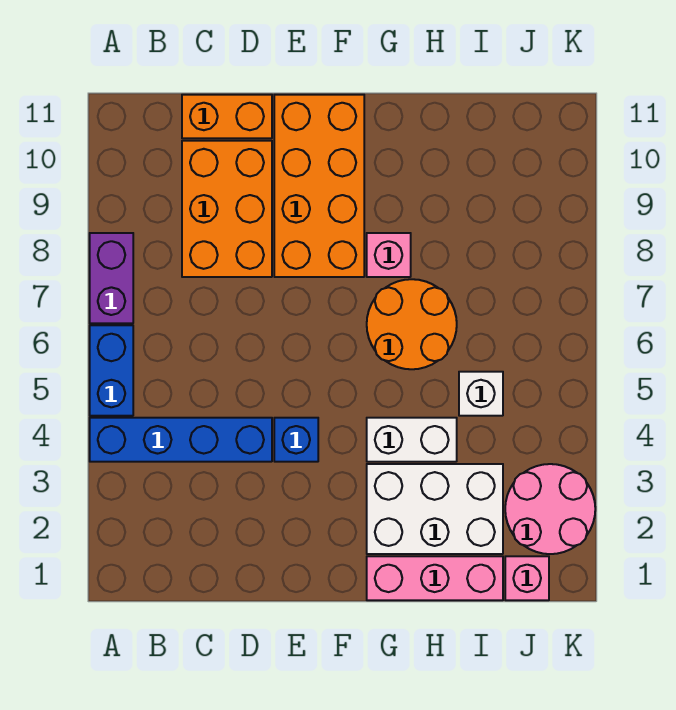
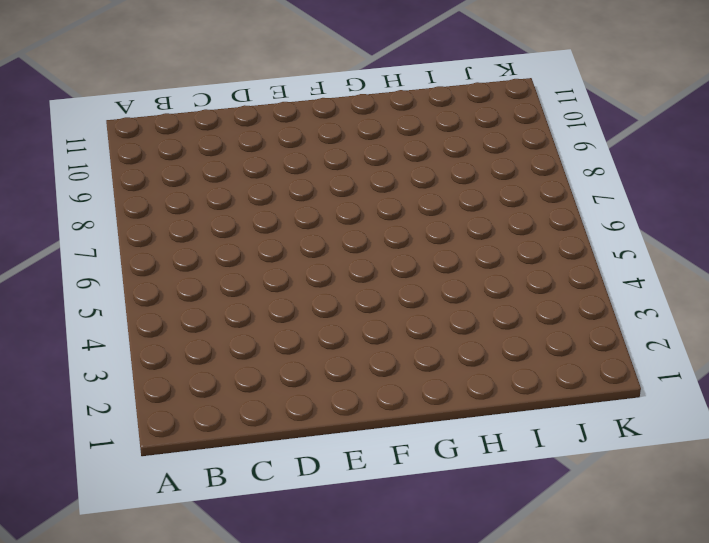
none -> blue 1x4 brick [90,418,272,462]
none -> blue 1x2 brick [90,325,133,416]
none -> purple 1x2 brick [90,233,133,323]

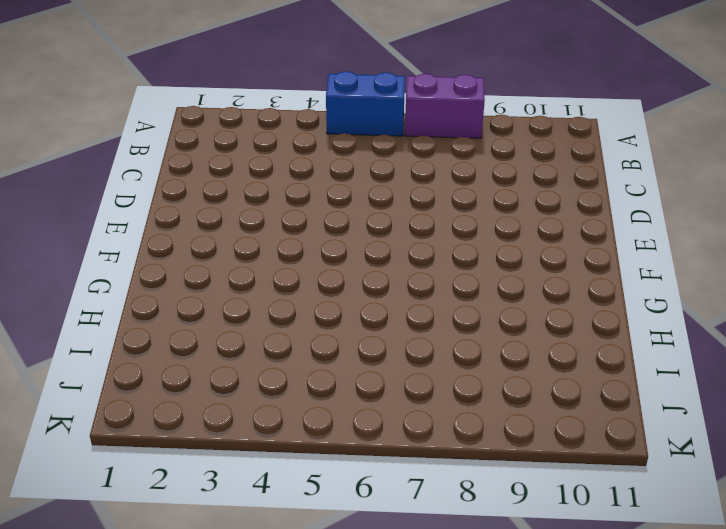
none -> blue 1x4 brick [90,418,272,462]
none -> orange 2x3 brick [182,141,272,277]
none -> orange 1x2 brick [182,95,272,138]

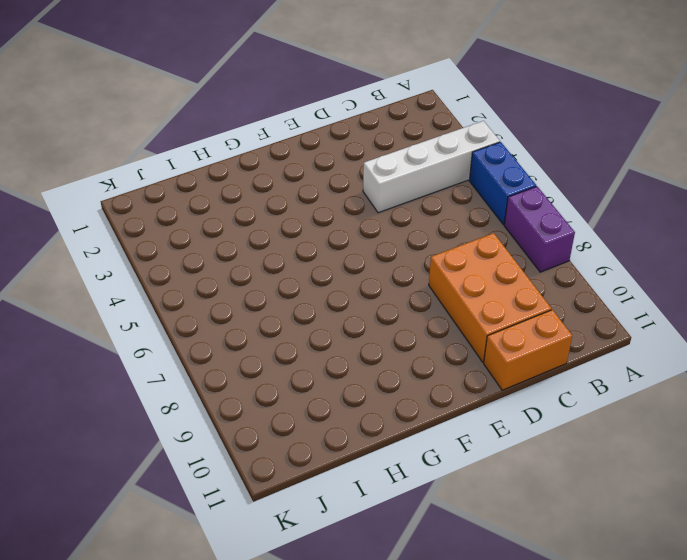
white 1x4 brick [363,121,500,213] -> blue 1x4 brick [90,418,272,462]
none -> blue 1x1 brick [274,418,318,462]
none -> orange 2x4 brick [274,95,364,277]
none -> pink 1x3 brick [367,556,503,600]

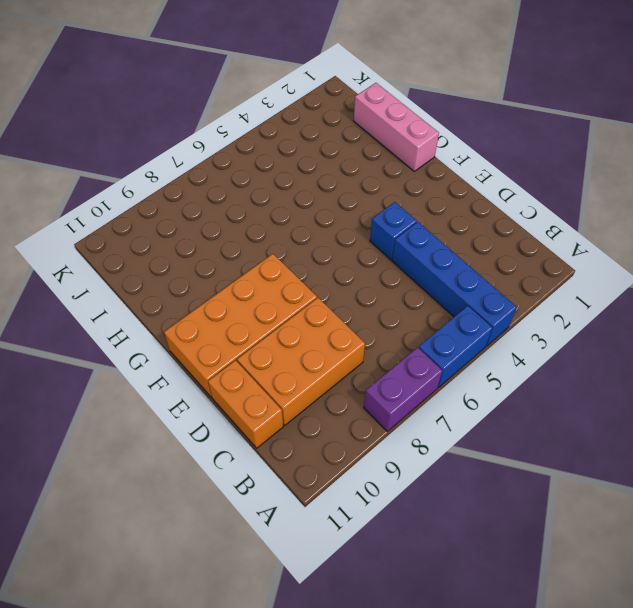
none -> white 2x3 brick [367,464,503,554]
none -> white 1x2 brick [367,418,457,462]
none -> orange 2x2 round brick [367,279,457,369]

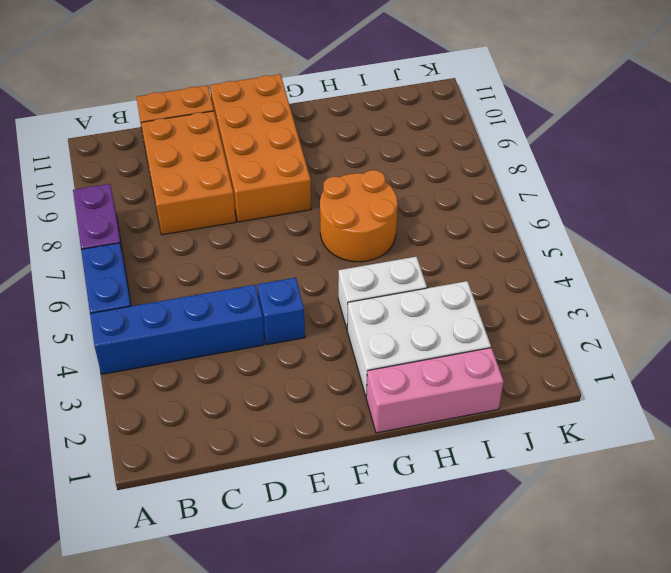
none -> pink 1x1 brick [367,233,411,277]
none -> white 1x1 brick [459,372,503,416]
none -> pink 1x1 brick [505,556,549,600]

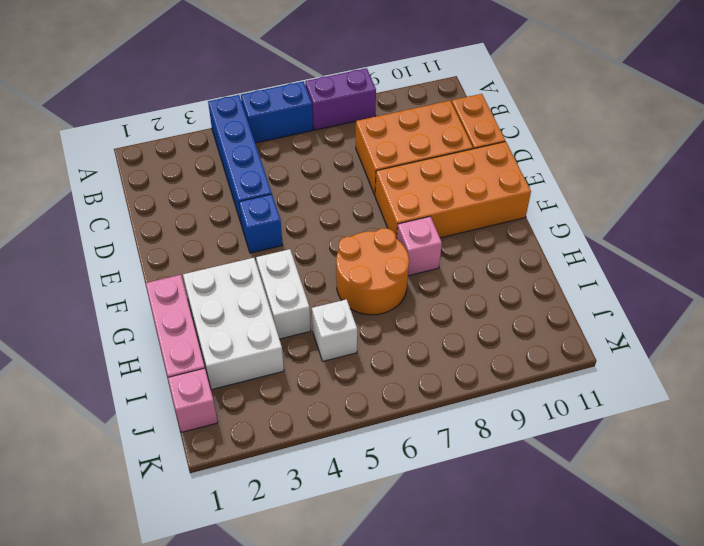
none -> pink 2x2 round brick [505,464,595,554]

